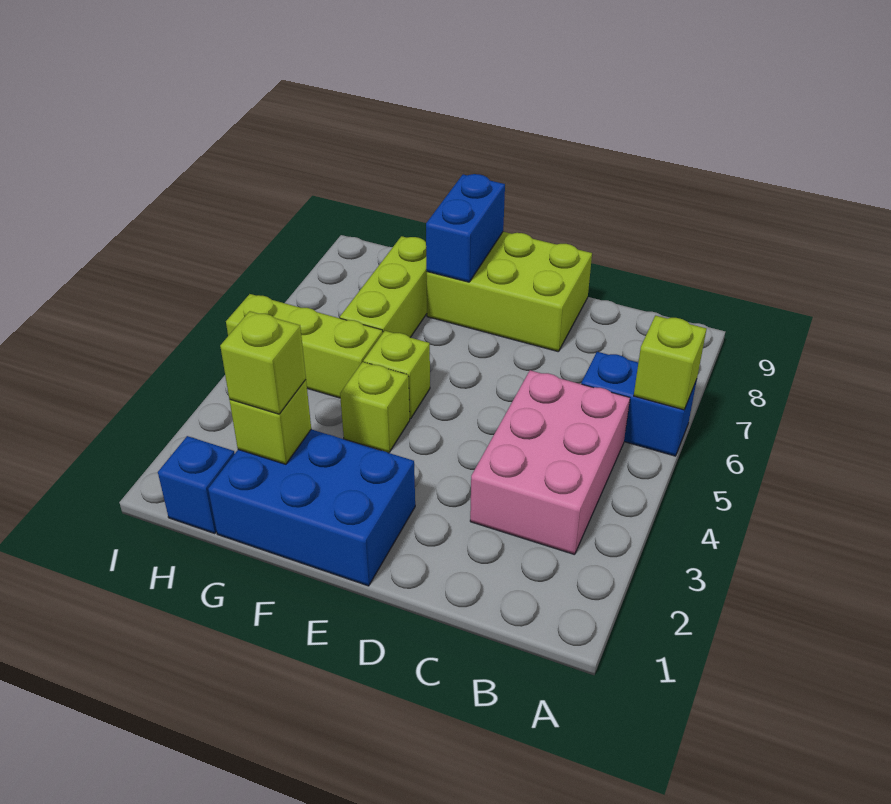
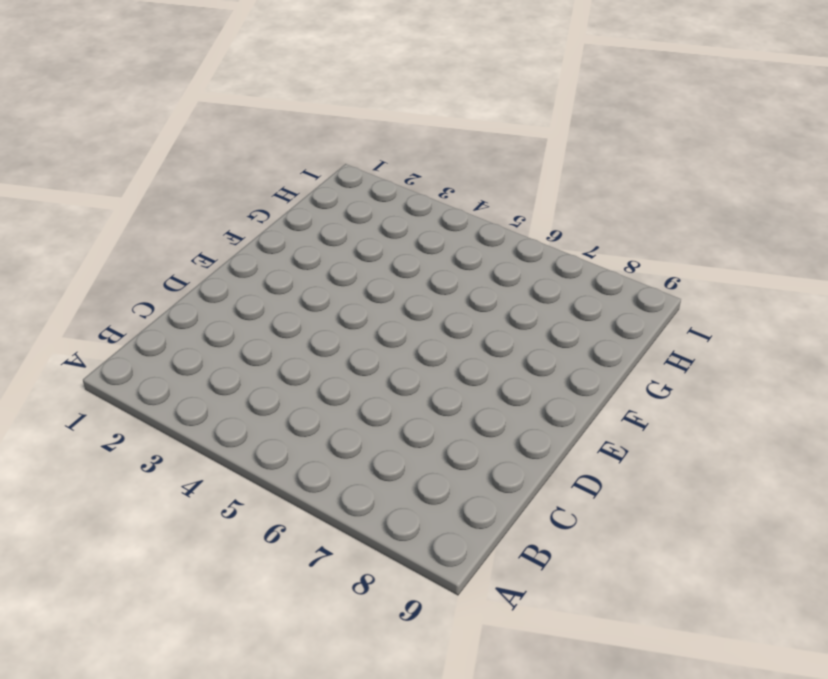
none -> blue 1x2 brick [581,352,697,456]
none -> pink 2x3 brick [470,370,630,555]
none -> lime 2x3 brick [427,232,592,352]

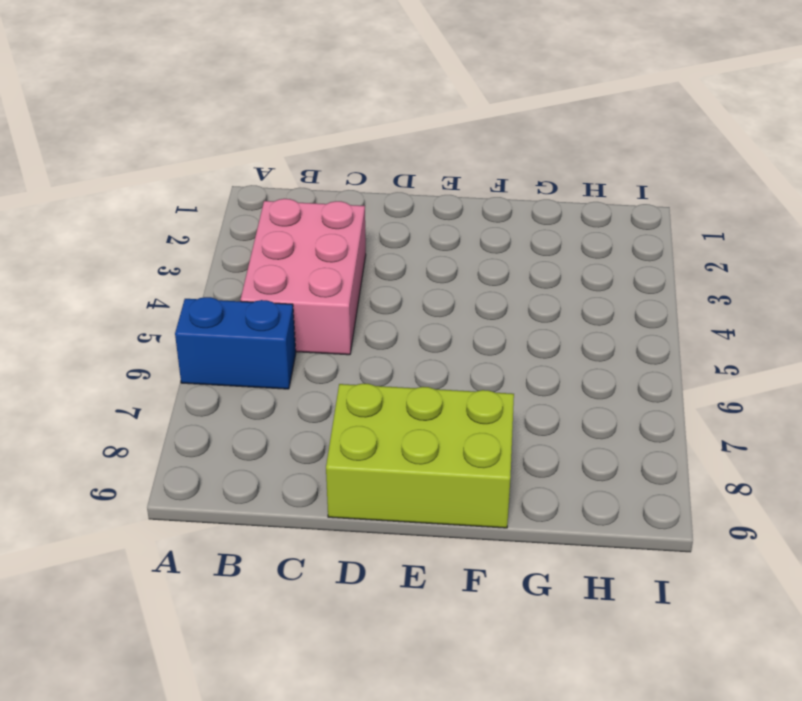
none -> blue 2x3 brick [208,429,415,586]
none -> lime 1x1 brick [340,362,410,453]
none -> lime 1x1 brick [364,331,430,419]

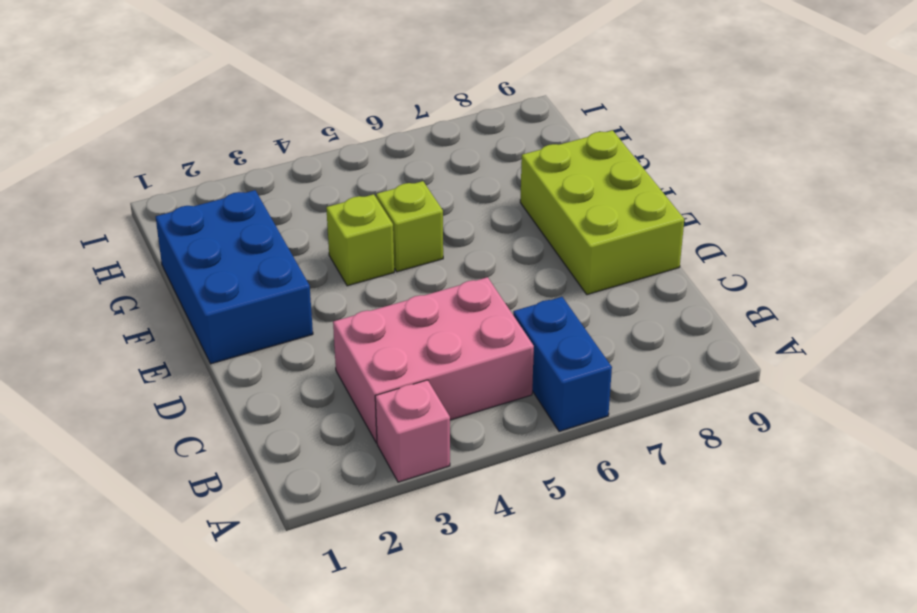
pink 1x1 brick [375,380,450,482] -> none
none -> lime 1x3 brick [226,294,383,398]
none -> lime 1x3 brick [340,236,427,337]
none -> blue 1x1 brick [158,436,235,534]

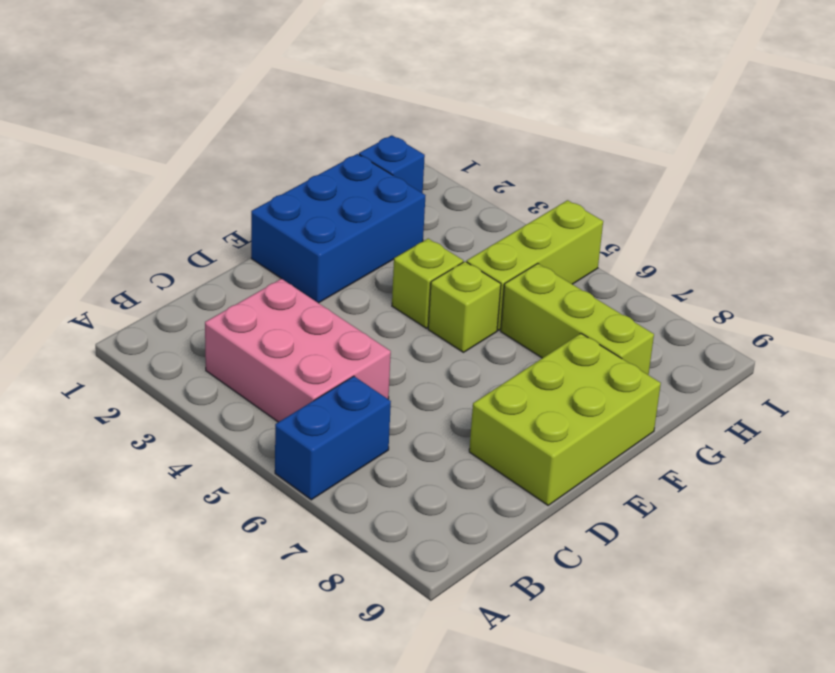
none -> lime 1x1 brick [634,316,706,410]
none -> blue 1x2 brick [426,174,505,282]
none -> lime 1x1 brick [230,380,311,464]

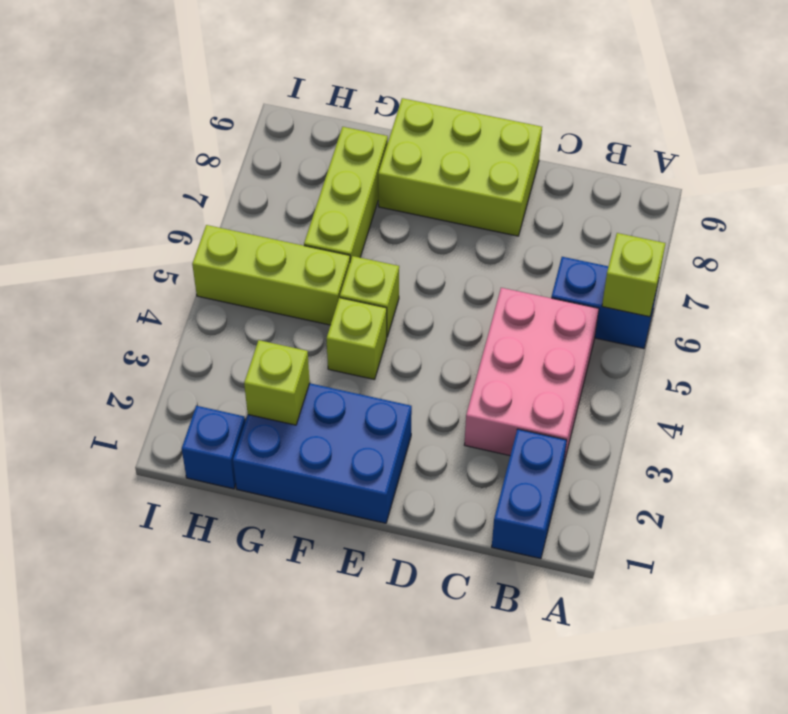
blue 1x2 brick [492,429,567,559] -> blue 1x2 brick moved to [426,174,505,282]
none -> lime 1x1 brick [220,311,306,414]

